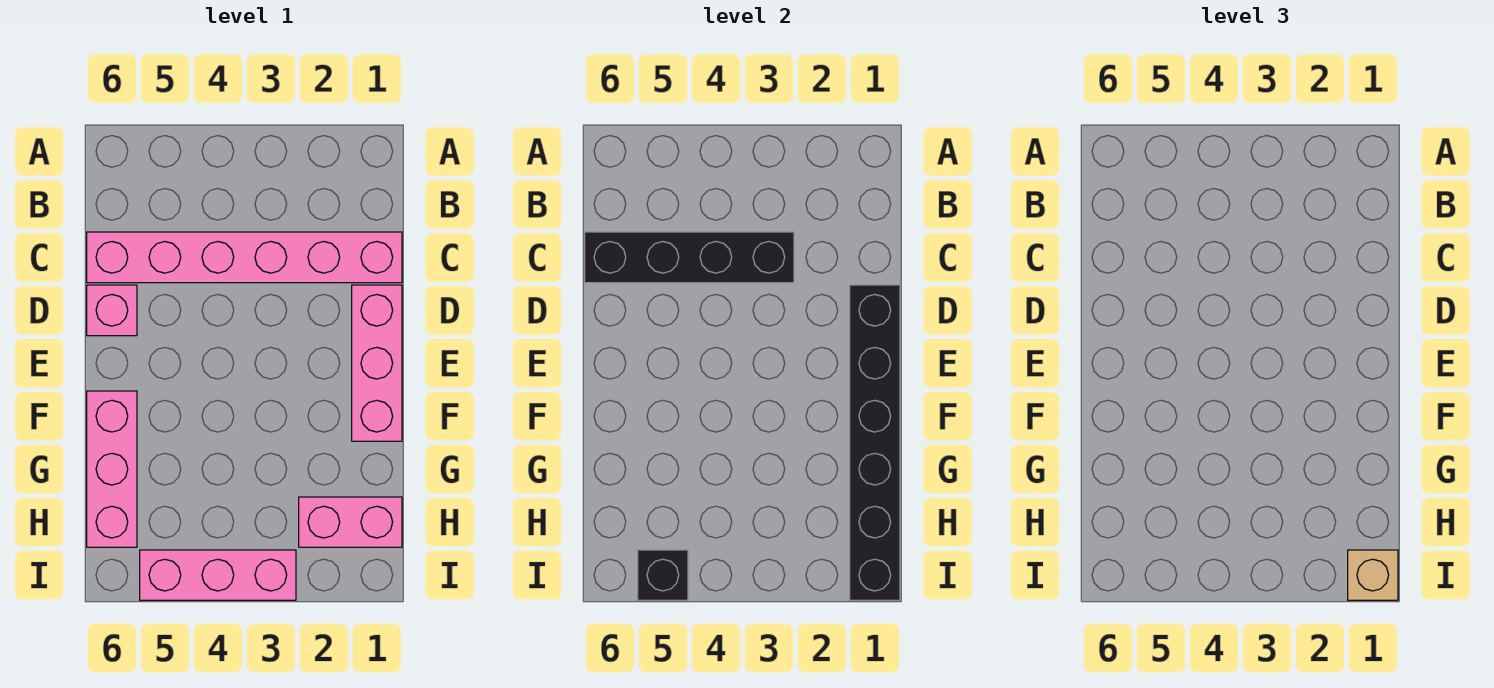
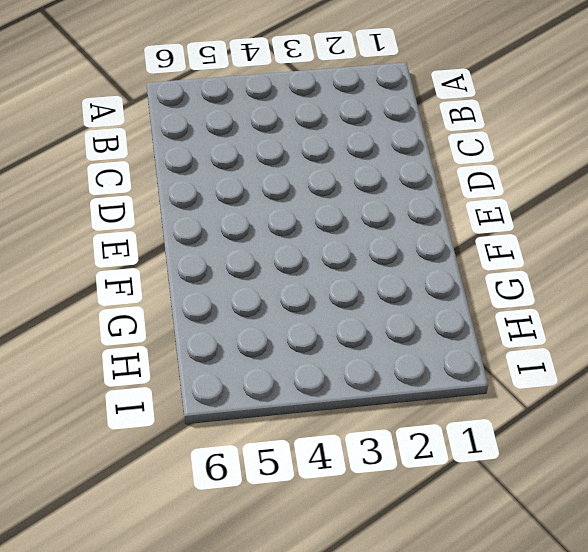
none -> pink 1x6 brick [87,232,402,283]
none -> pink 1x3 brick [352,285,402,441]

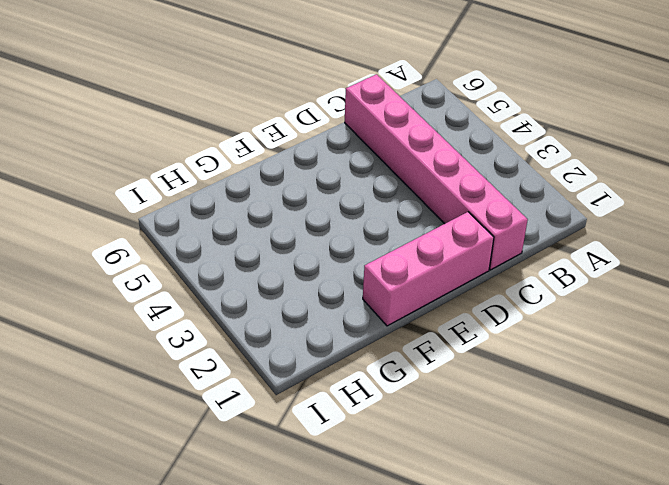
none -> pink 1x1 brick [87,285,137,336]
none -> pink 1x3 brick [87,391,137,547]

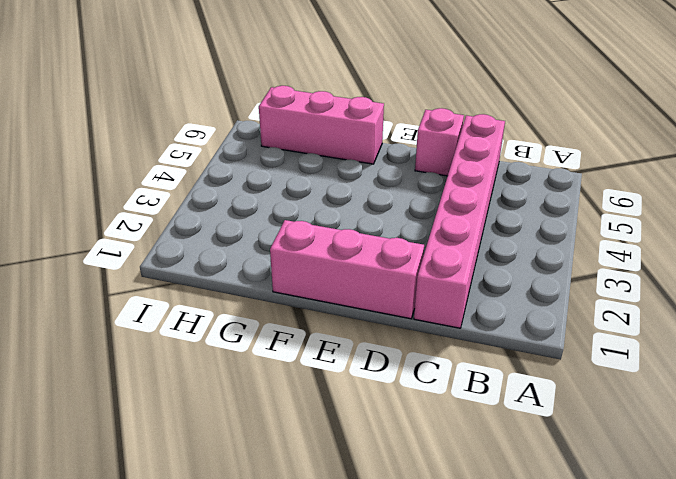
none -> pink 1x2 brick [299,497,402,547]
none -> pink 1x3 brick [140,550,296,600]

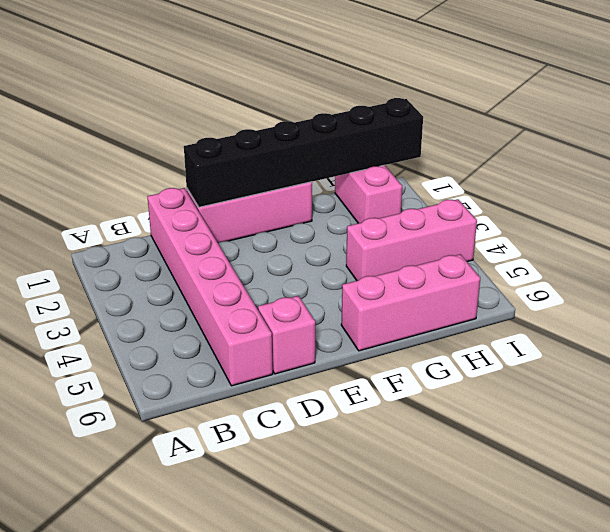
pink 1x3 brick [346,199,477,281] -> pink 1x3 brick turned to [140,550,296,600]
none -> black 1x4 brick [585,232,794,283]
none -> black 1x1 brick [638,550,688,600]

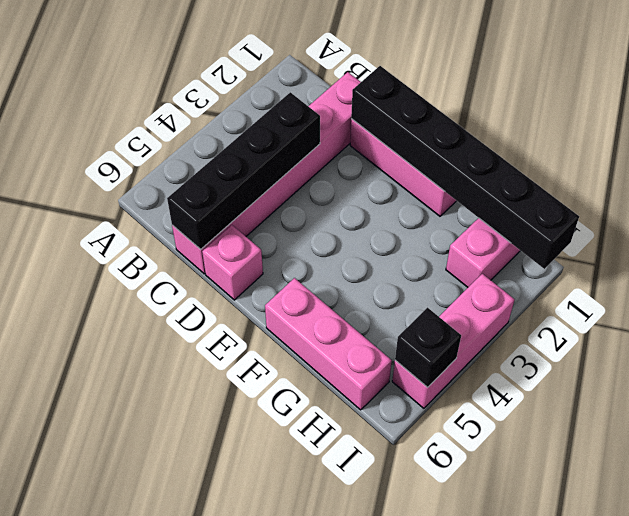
none -> tan 1x1 brick [1348,550,1398,600]

